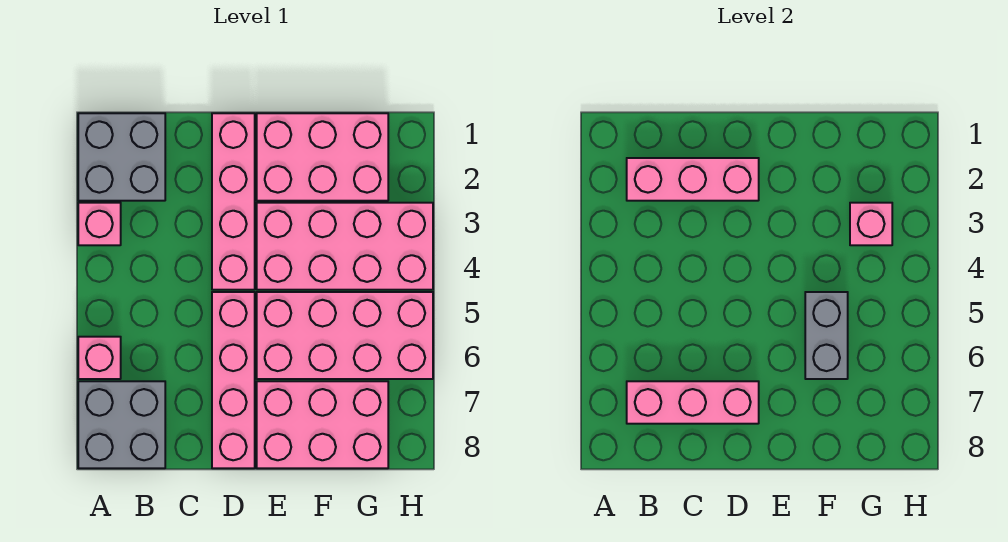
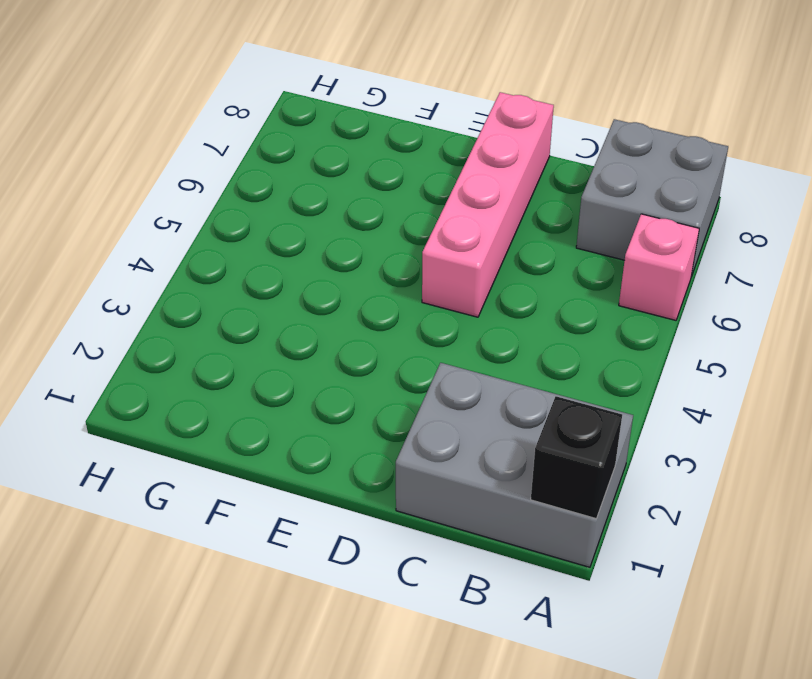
grey 2x3 brick [396,363,633,567] -> grey 2x2 brick [78,113,165,201]
black 1x1 brick [531,396,622,519] -> none
none -> pink 1x1 brick [78,203,121,245]
none -> pink 1x4 brick [212,113,255,290]
none -> pink 2x3 brick [257,113,388,201]

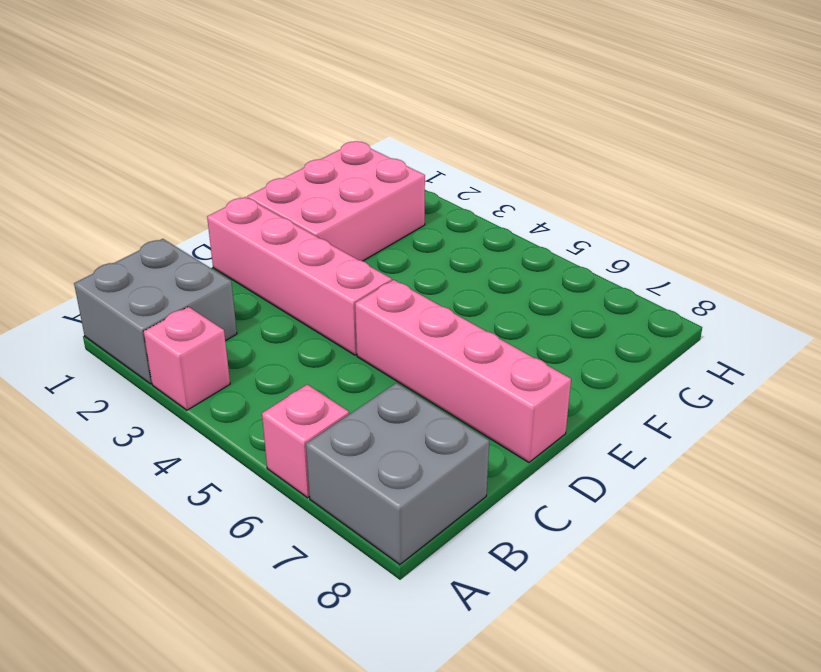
none -> pink 2x4 brick [257,203,433,290]
none -> pink 2x4 brick [257,292,433,379]
none -> pink 2x3 brick [257,381,388,468]

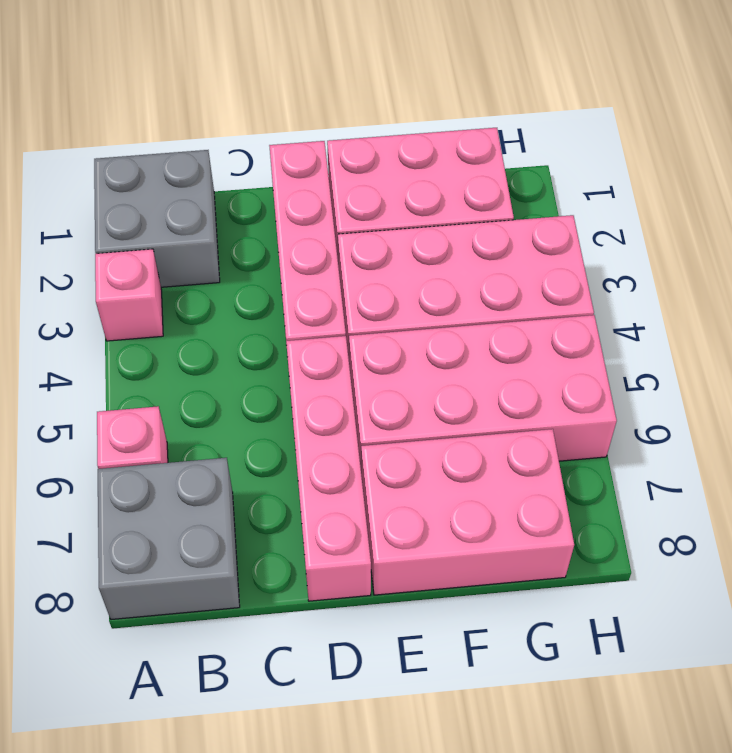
none -> pink 1x3 brick [627,158,759,201]
none -> pink 1x3 brick [627,381,759,424]
none -> grey 1x2 brick [805,292,848,379]

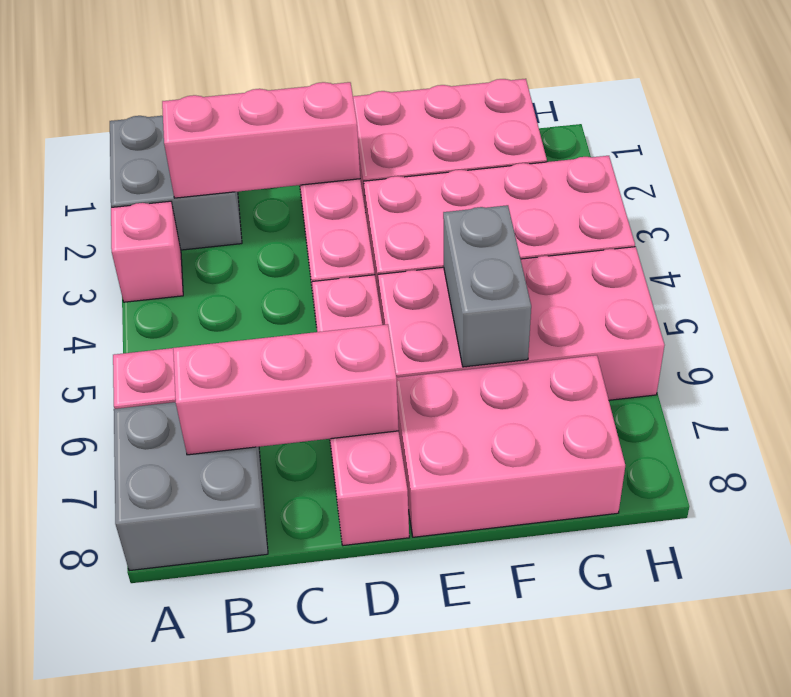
none -> pink 1x1 brick [850,203,892,245]

